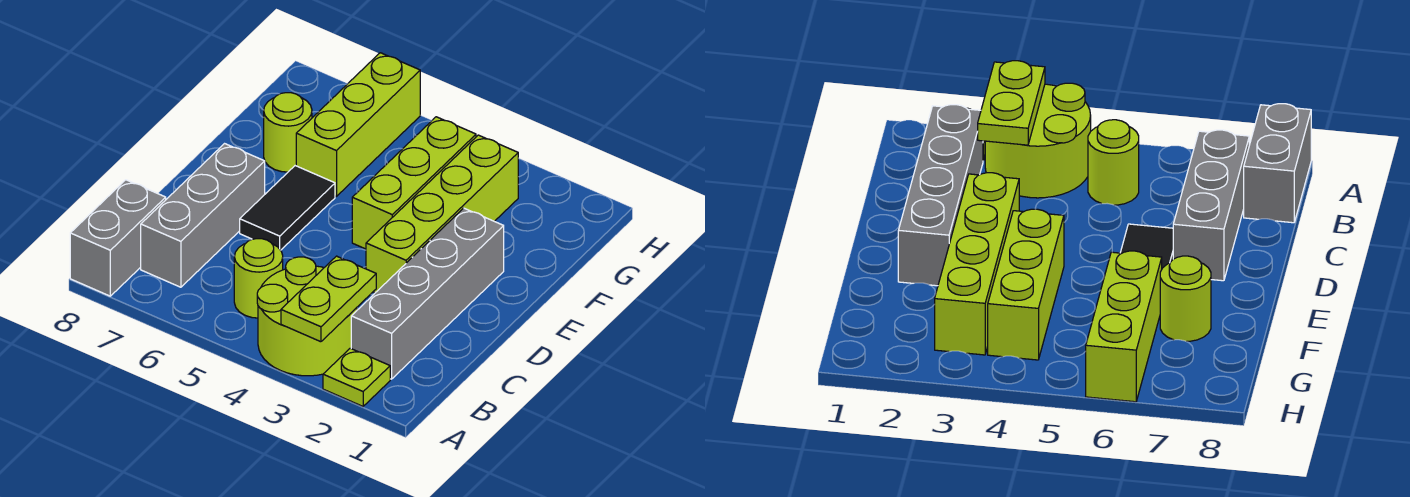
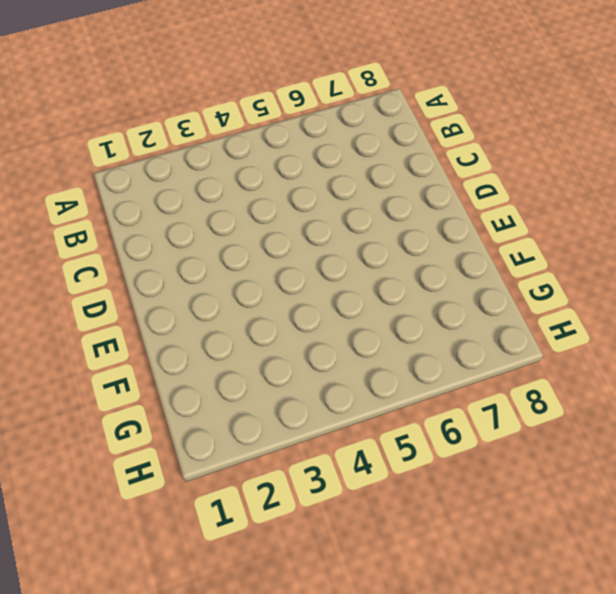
none -> lime 1x1 plate [323,348,390,406]
none -> lime 2x2 round brick [257,257,357,376]
none -> grey 1x2 brick [70,180,166,296]

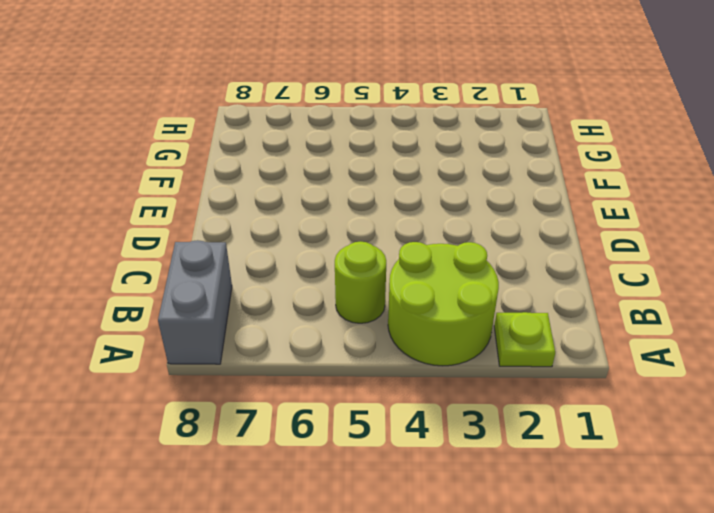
none -> grey 1x4 brick [351,208,504,379]
none -> grey 1x3 brick [141,144,265,287]
none -> lime 1x4 brick [366,135,518,293]

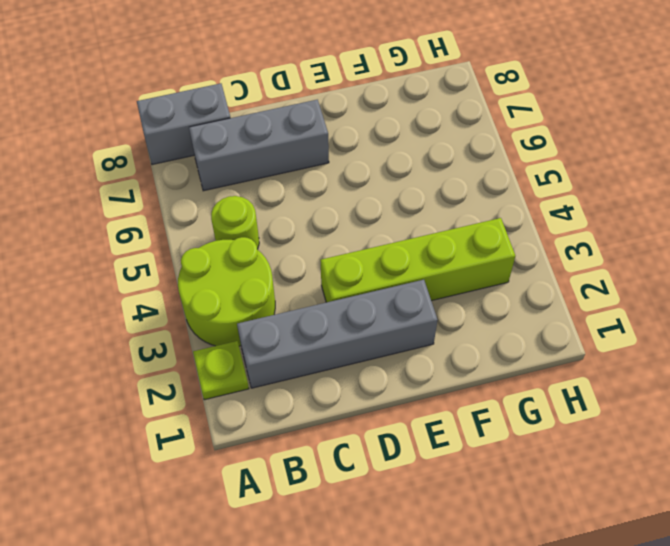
none -> black 1x2 tile [240,166,335,250]
none -> lime 1x3 brick [352,117,476,249]
none -> lime 1x3 brick [296,53,420,196]

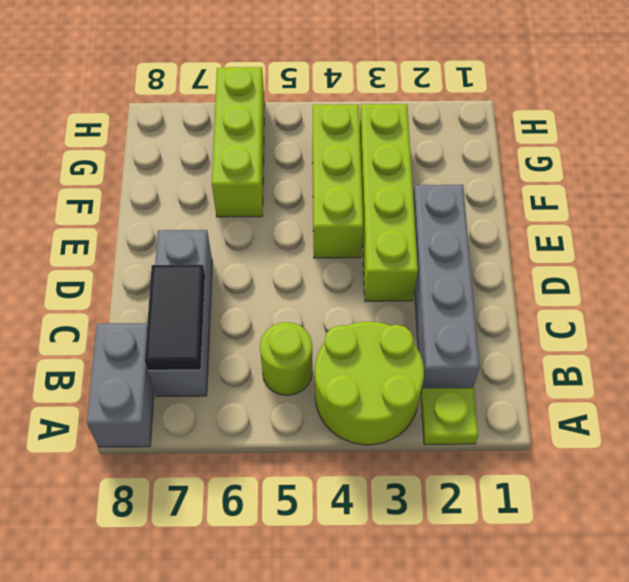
black 1x2 tile [145,265,205,370] -> black 1x2 tile moved to [240,166,335,250]
none -> lime 1x1 round brick [264,93,312,172]
none -> lime 1x2 plate [281,256,376,342]

